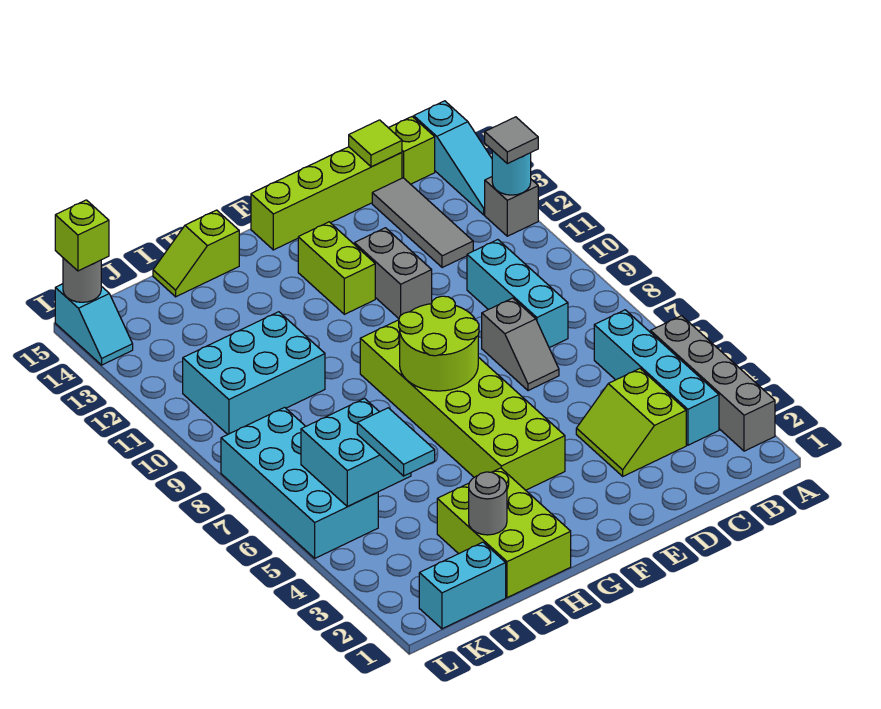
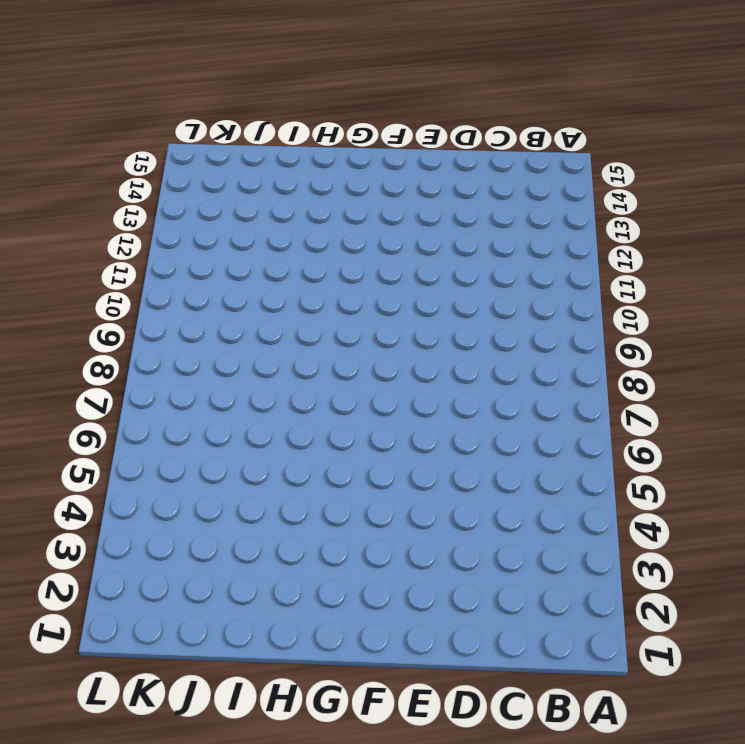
none -> grey 1x4 brick [651,316,775,451]
none -> grey 1x1 brick [485,177,538,236]
none -> cyan 1x3 slope [414,101,492,215]

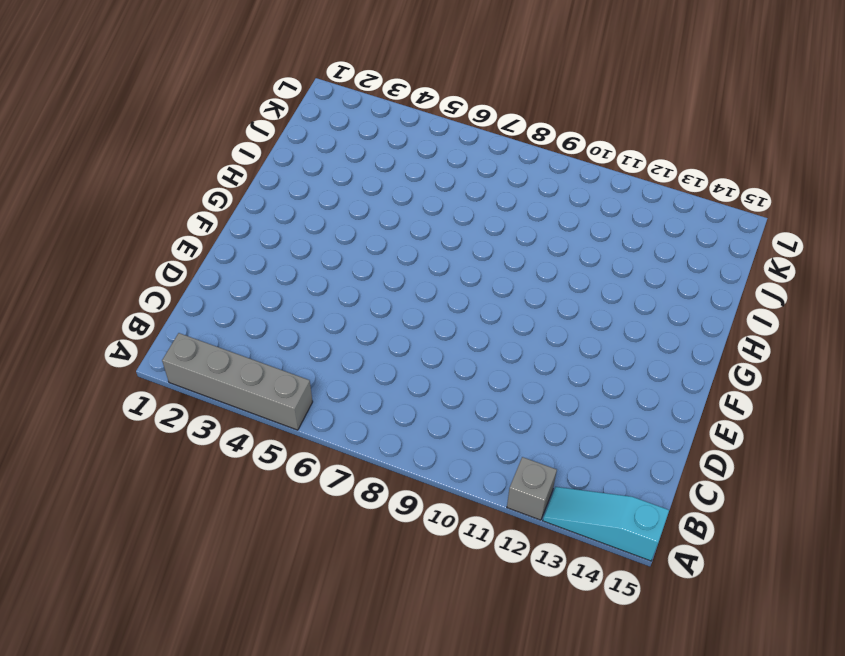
none -> cyan 1x4 brick [594,310,719,445]
none -> lime 1x1 brick [389,117,435,184]
none -> lime 2x2 slope [576,369,686,476]

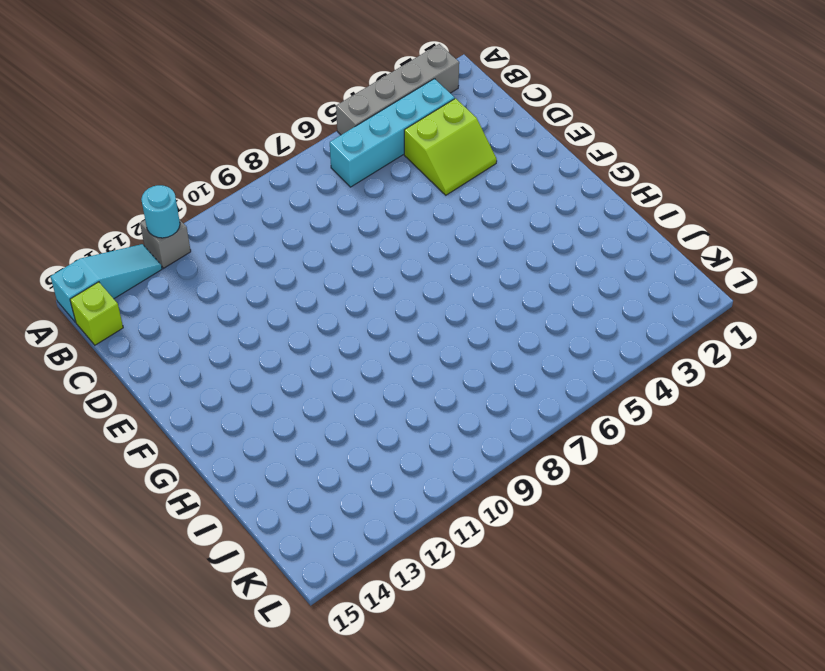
none -> cyan 1x3 brick [467,240,568,348]
none -> grey 1x3 tile [372,178,473,268]
none -> lime 1x4 brick [251,147,402,250]

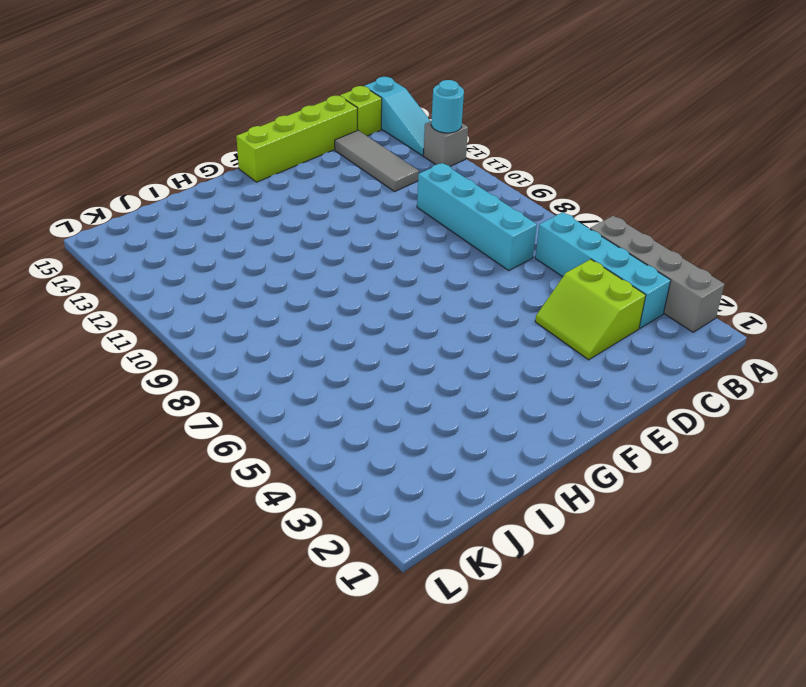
cyan 1x4 brick [417,163,537,271] -> cyan 1x3 brick [467,240,568,348]
none -> grey 1x2 slope [482,298,559,391]
none -> grey 1x2 brick [354,228,432,318]
none -> lime 2x6 brick [360,320,565,490]

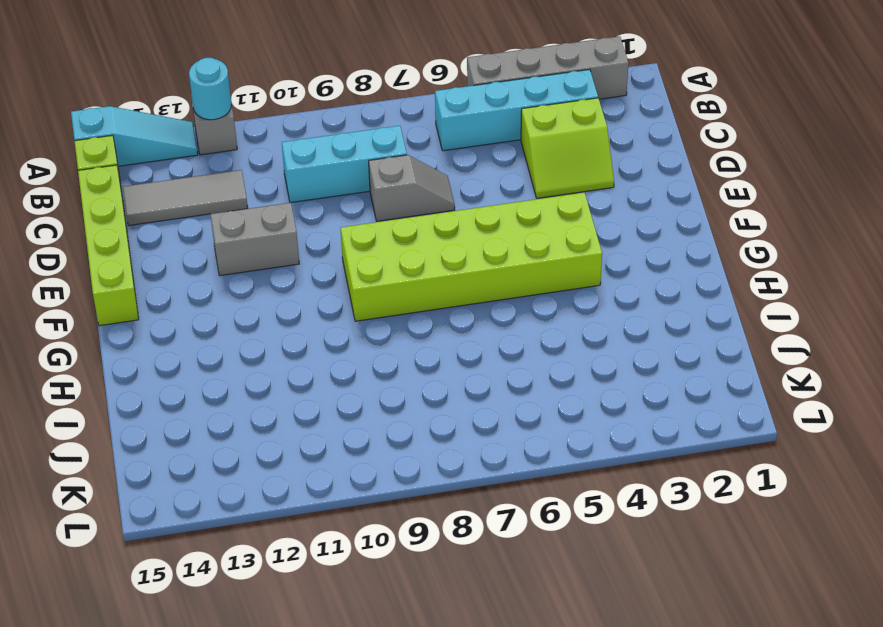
none -> lime 1x2 brick [298,222,375,314]
none -> lime 2x3 brick [437,468,571,598]
none -> lime 1x2 slope [153,210,239,297]

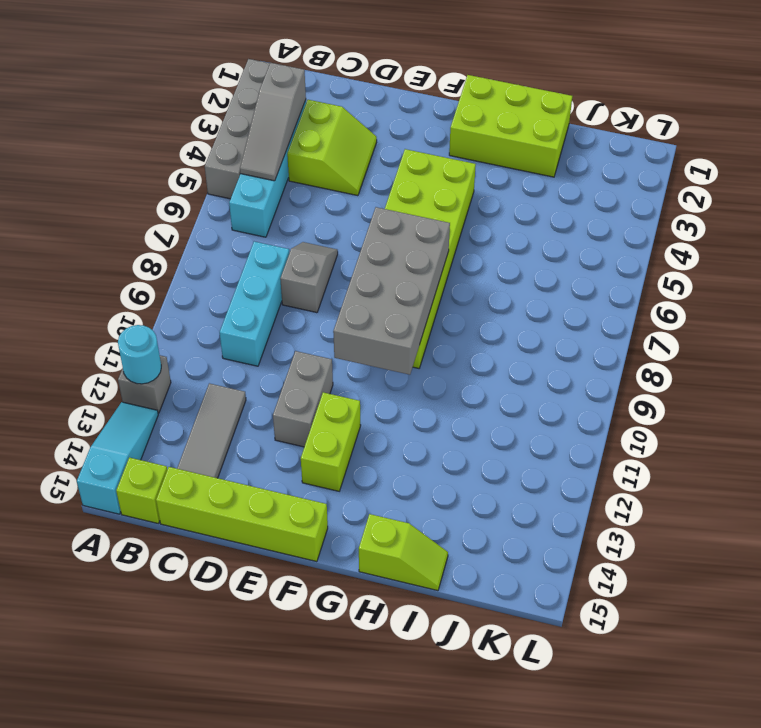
grey 1x3 slope [240,63,306,181] -> none
grey 2x4 brick [333,207,450,375] -> lime 2x2 round brick [399,296,479,391]
lime 2x3 brick [449,75,572,177] -> lime 2x3 brick turned to [437,468,571,598]
none -> cyan 2x3 brick [183,312,325,434]
none -> cyan 1x2 brick [419,542,506,629]
none -> cyan 2x4 brick [221,407,378,558]

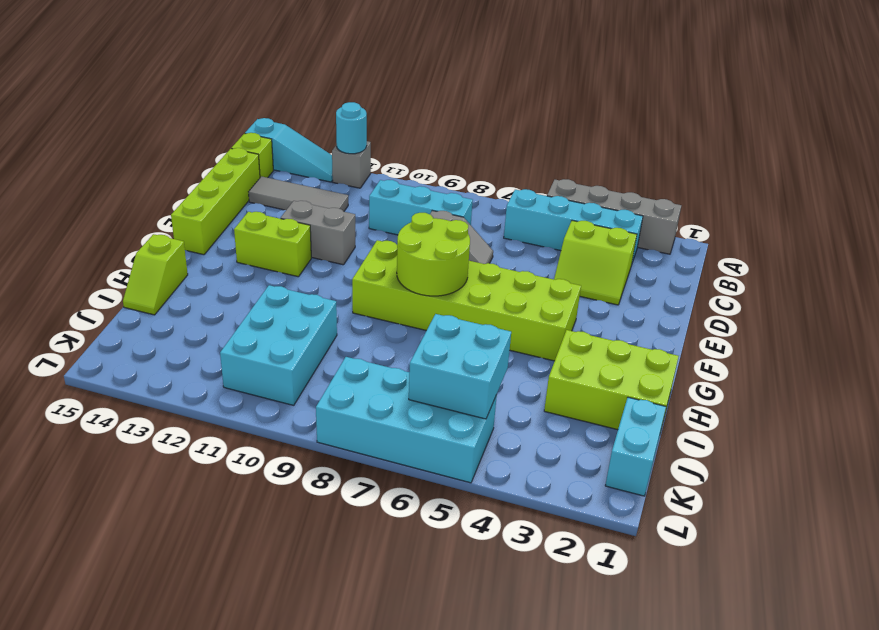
none -> cyan 1x2 slope [55,284,133,365]
none -> lime 1x1 tile [349,120,402,167]
none -> grey 1x1 round brick [469,472,507,535]

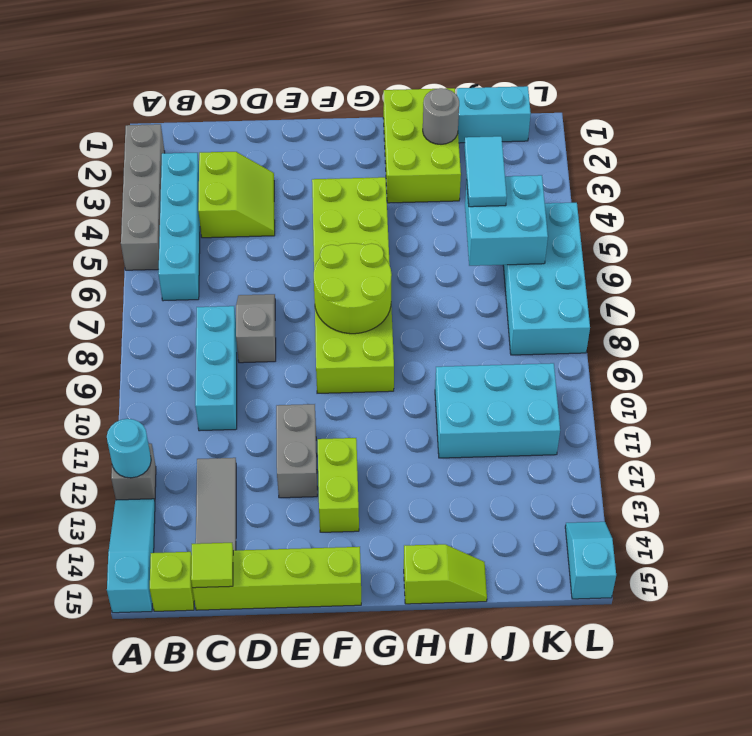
none -> grey 1x1 round brick [63,258,101,302]
none -> grey 1x1 tile [485,117,538,164]
none -> lime 1x1 brick [55,200,109,271]

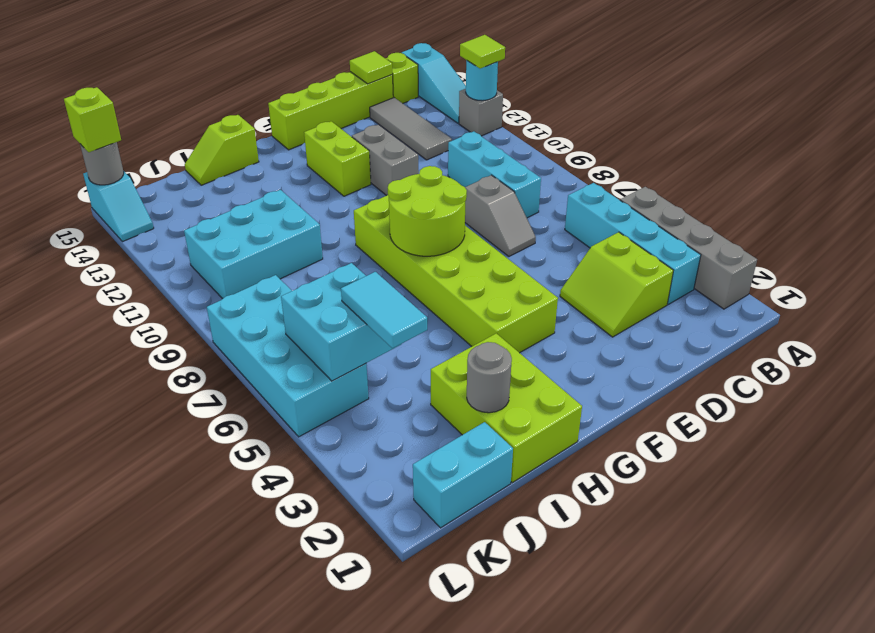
lime 1x1 tile [460,35,505,69] -> grey 1x1 tile [485,117,538,164]

